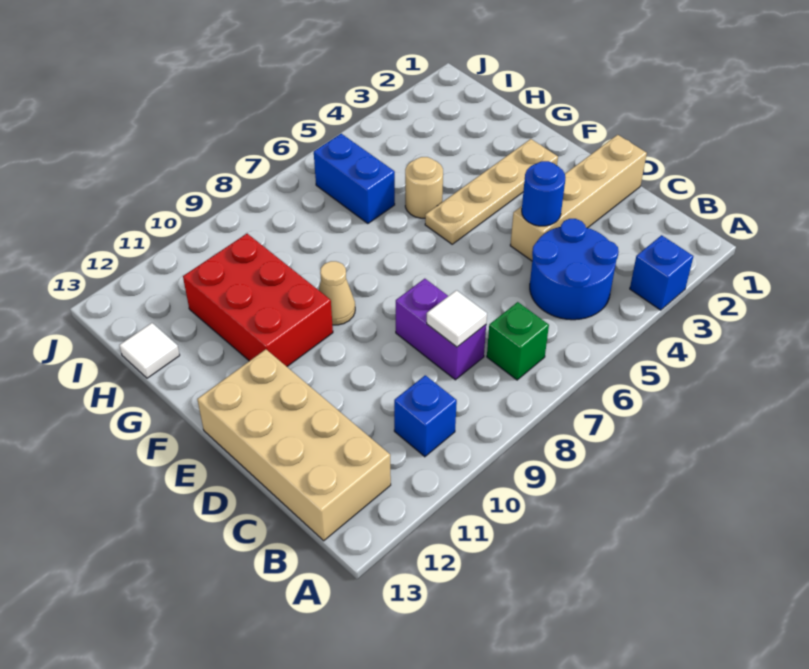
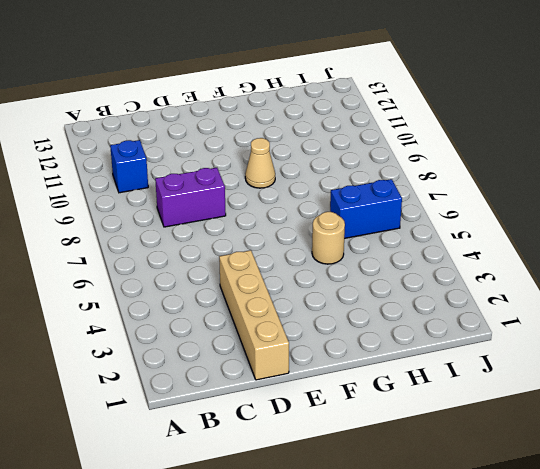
none -> blue 1x1 brick [630,235,693,310]
none -> blue 2x2 round brick [530,219,619,320]
none -> green 1x1 brick [487,302,549,380]

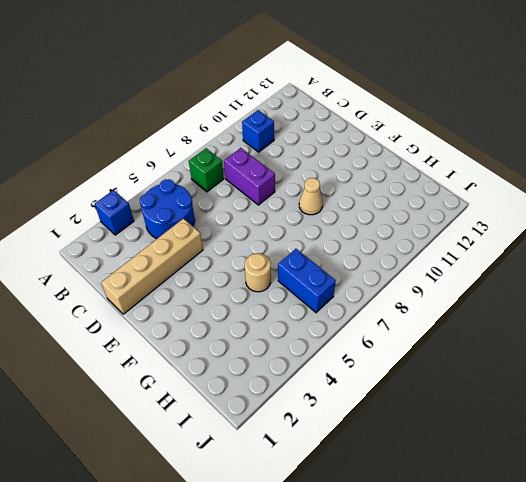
none -> tan 2x4 brick [197,349,391,541]
none -> tan 1x4 plate [425,139,558,244]
none -> red 2x3 brick [183,234,333,367]

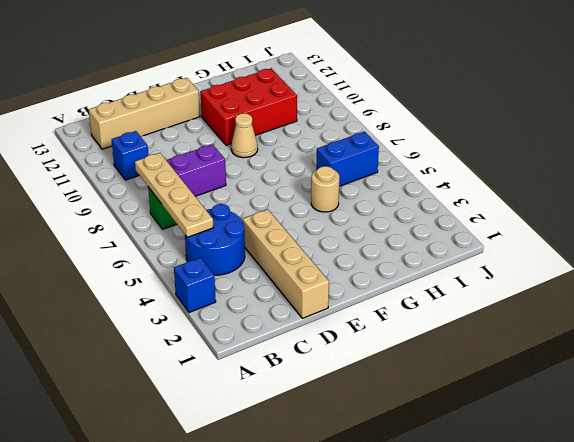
tan 1x4 plate [135,153,213,237] -> tan 1x4 plate moved to [425,139,558,244]
tan 1x4 brick [89,78,200,149] -> tan 2x4 brick [197,349,391,541]
none -> white 1x1 tile [119,323,180,378]
none -> white 1x1 tile [427,290,487,347]
none -> blue 1x1 round brick [522,161,565,226]

